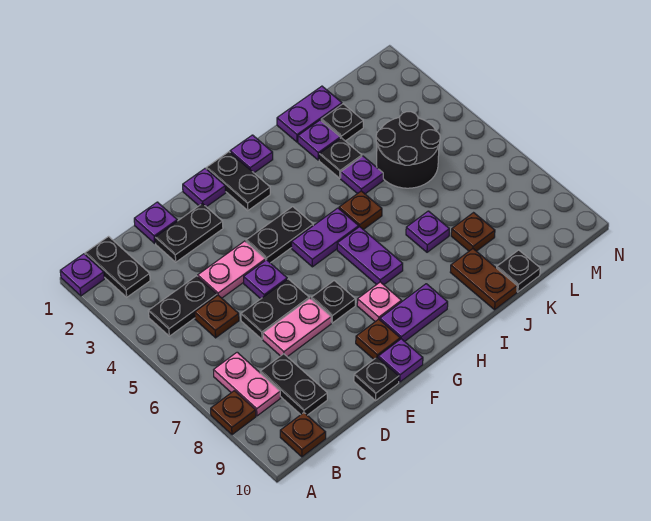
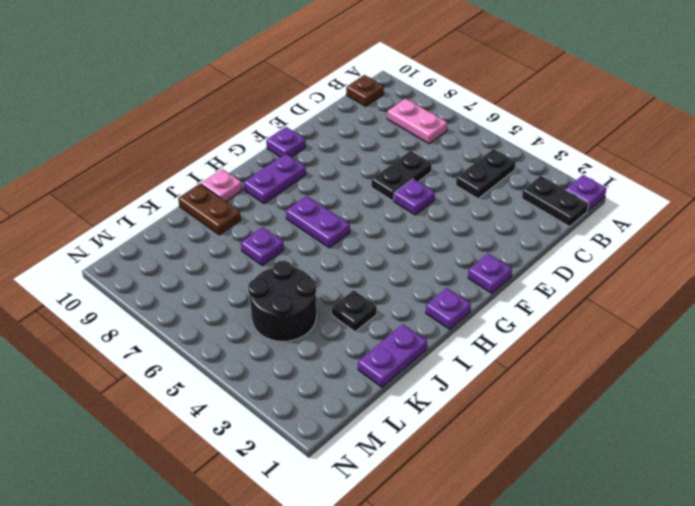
pink 1x1 plate [201,169,242,201] -> pink 1x1 plate moved to [357,282,401,322]
none -> brown 1x1 plate [211,391,256,435]
none -> brown 1x1 plate [195,295,239,338]
none -> black 1x2 plate [260,354,327,415]
none -> purple 1x1 plate [134,202,177,243]

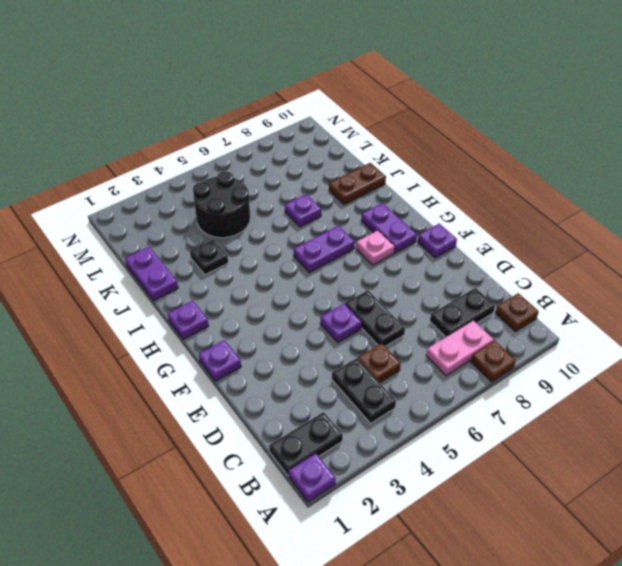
none -> purple 1x1 plate [134,202,177,243]
none -> black 1x2 plate [155,204,223,262]
none -> pink 1x2 plate [198,241,266,298]
none -> pink 1x2 plate [263,298,331,357]

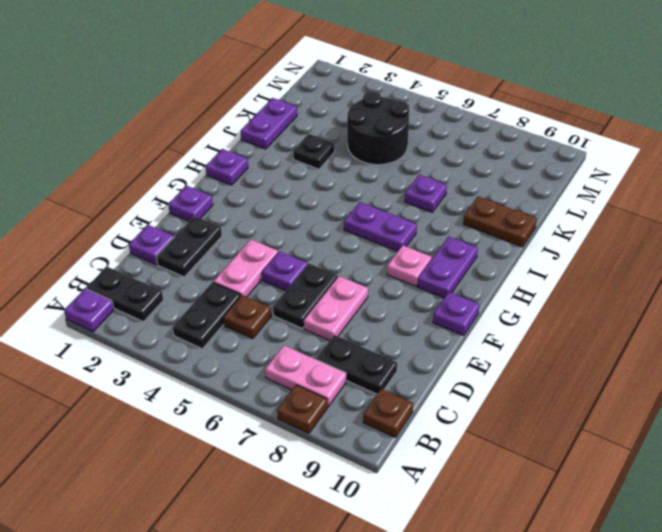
none -> black 1x1 plate [354,357,399,400]
none -> black 1x2 plate [246,207,313,263]
none -> black 1x1 plate [311,281,355,323]
none -> brown 1x1 plate [356,319,400,359]

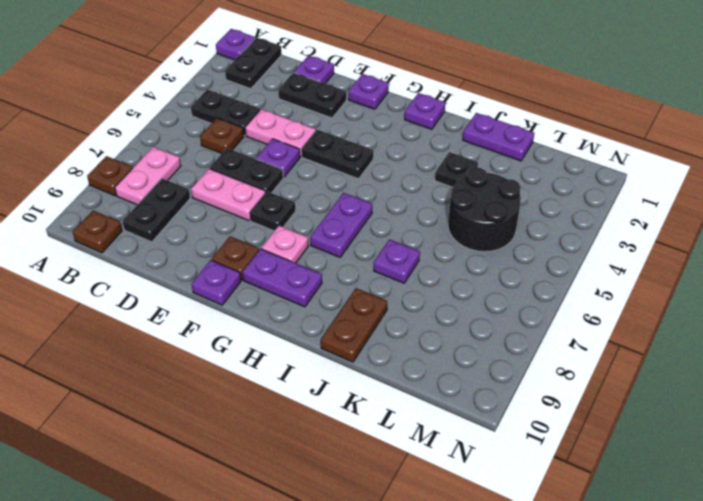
none -> black 1x1 plate [354,357,399,400]
none -> black 1x2 plate [206,152,270,211]
none -> purple 1x2 plate [292,208,359,267]
none -> brown 1x1 plate [339,191,382,230]

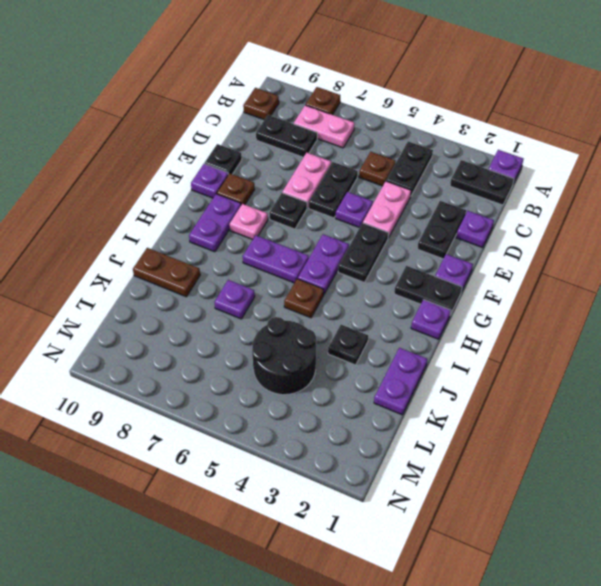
none -> purple 1x1 plate [298,120,340,160]
none -> purple 1x1 plate [341,156,383,194]
none -> black 1x1 plate [321,104,363,141]
none -> brown 1x1 plate [451,213,495,251]

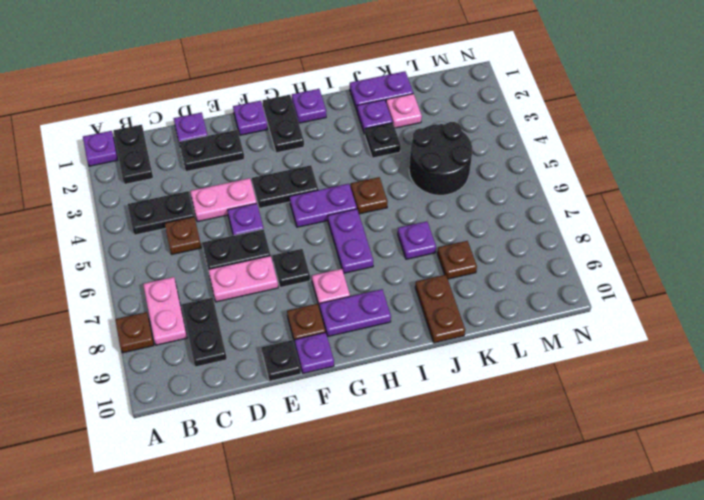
pink 1x1 plate [386,94,422,128] -> black 1x1 plate [321,104,363,141]
none -> brown 1x1 plate [280,413,326,457]
none -> purple 1x1 plate [341,156,383,194]
none -> black 1x1 plate [497,250,540,292]

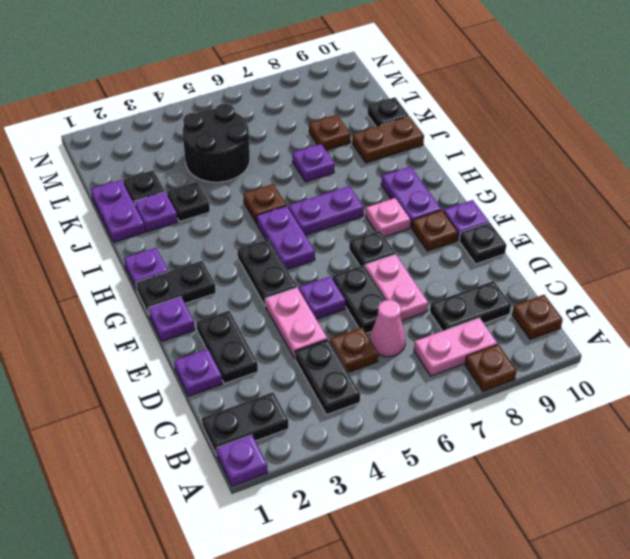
pink 1x1 cone [370,300,405,357] -> none
none -> purple 1x1 plate [341,156,383,194]

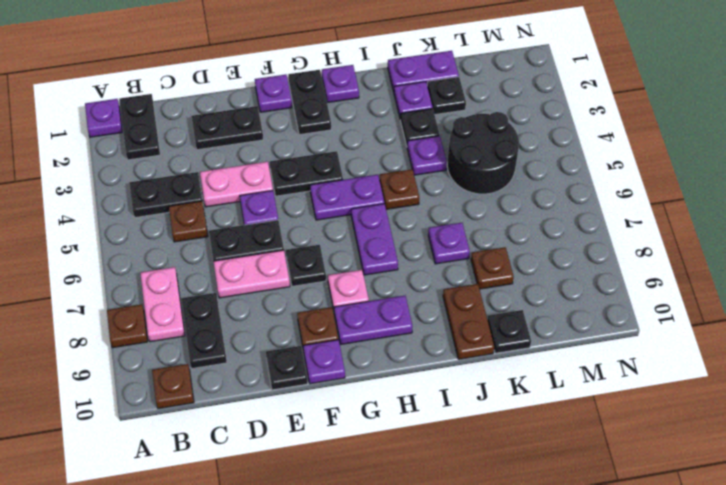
none -> purple 1x1 plate [134,202,177,243]

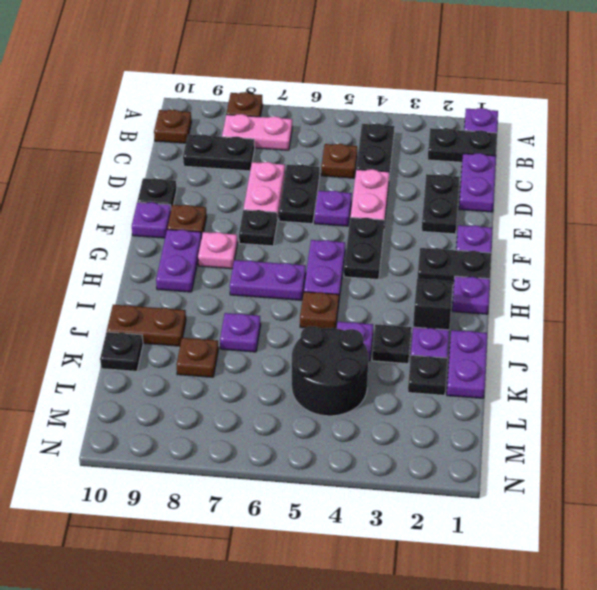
purple 1x2 plate [459,153,496,212] -> purple 1x1 plate [134,202,177,243]
black 1x1 brick [413,279,453,330] -> none

